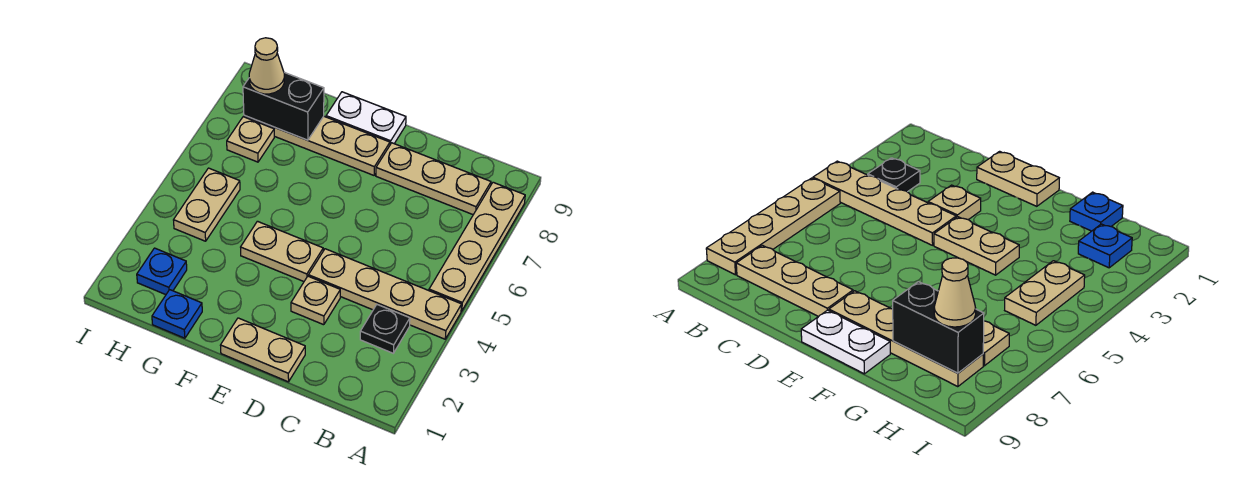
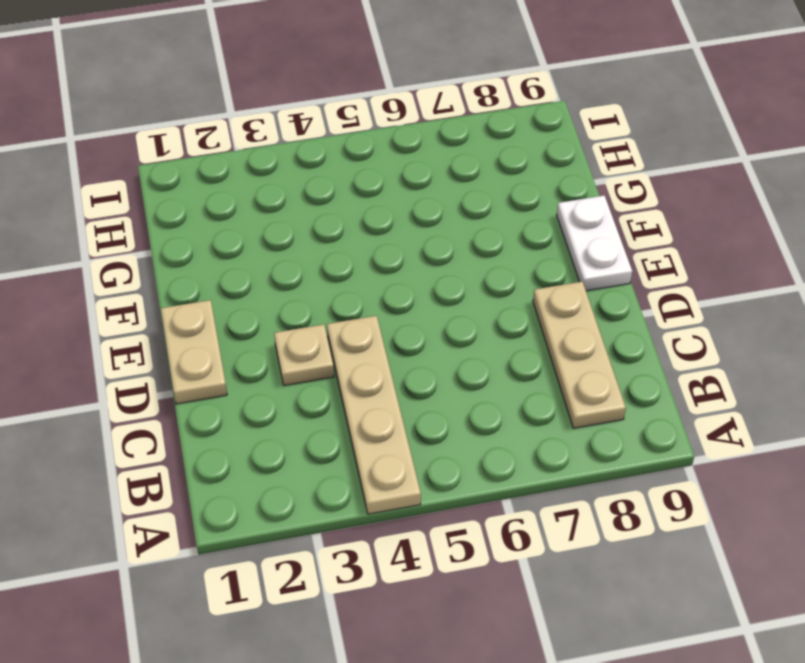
none -> tan 1x4 plate [429,182,525,311]
none -> black 1x1 plate [360,305,410,353]
none -> tan 1x2 plate [241,221,323,281]

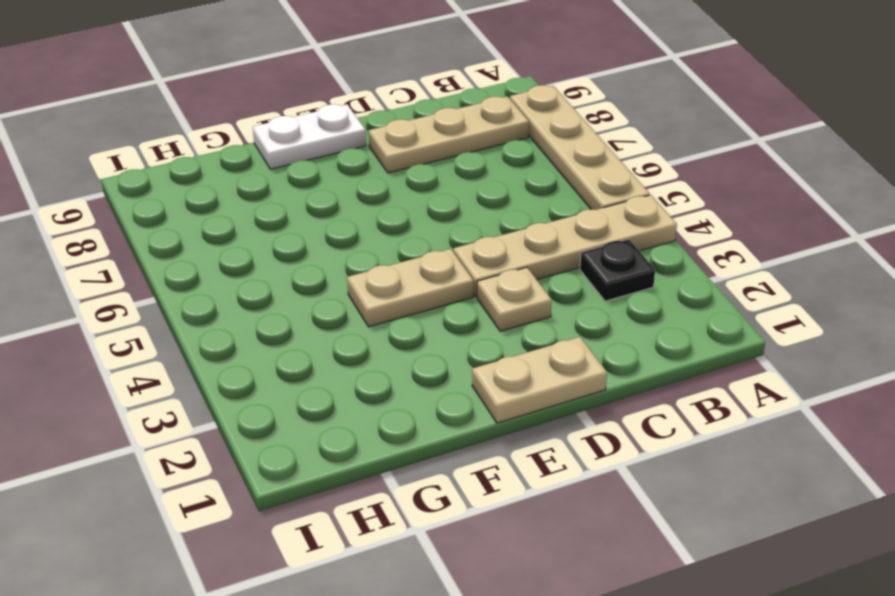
none -> tan 1x4 plate [244,115,390,175]
none -> blue 1x1 plate [152,290,202,338]
none -> blue 1x1 plate [137,248,187,295]

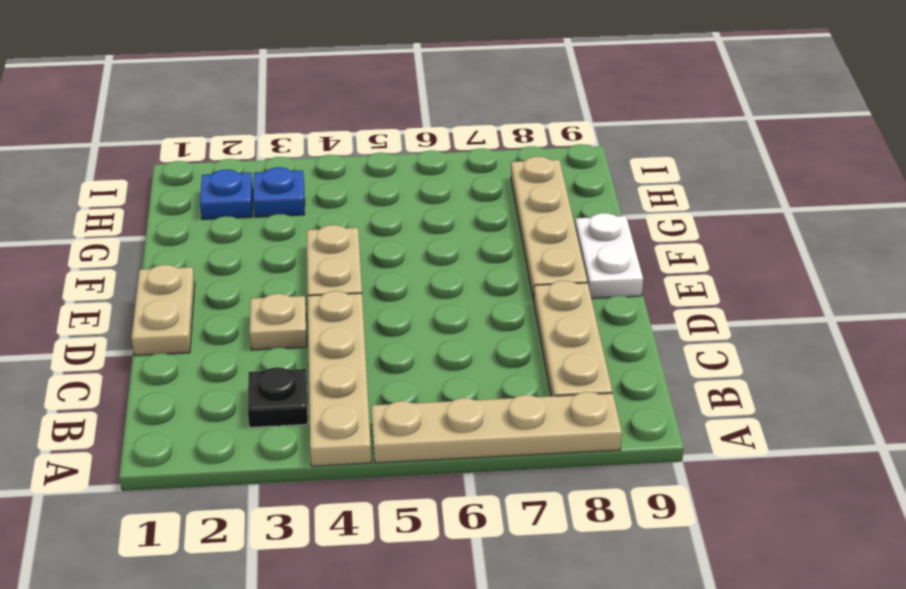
blue 1x1 plate [253,167,305,217] -> blue 1x1 plate moved to [152,290,202,338]
none -> tan 1x2 plate [174,168,240,241]
none -> tan 1x1 plate [227,117,274,162]
none -> black 1x2 brick [243,72,324,140]

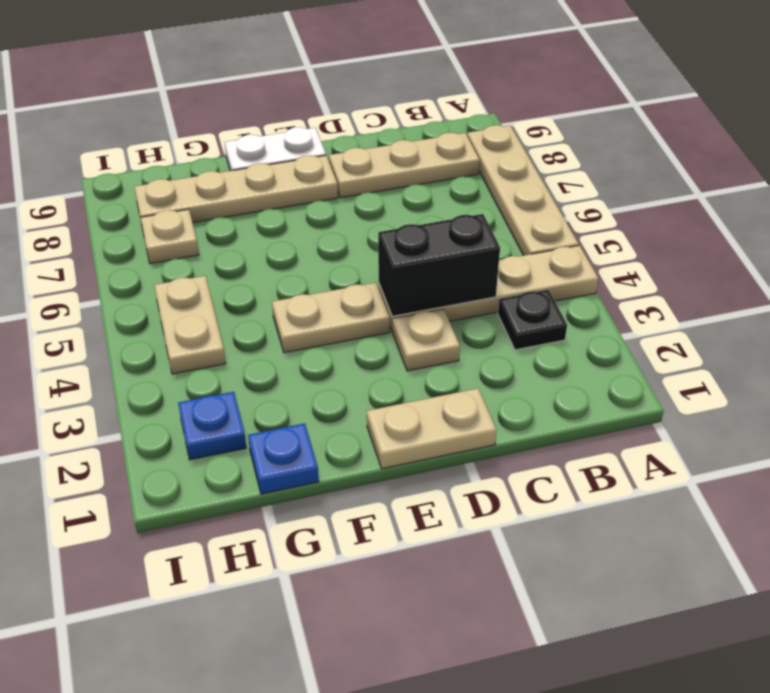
black 1x2 brick [378,214,500,316] -> black 1x2 brick moved to [243,72,324,140]
none -> tan 1x1 cone [249,38,284,94]

